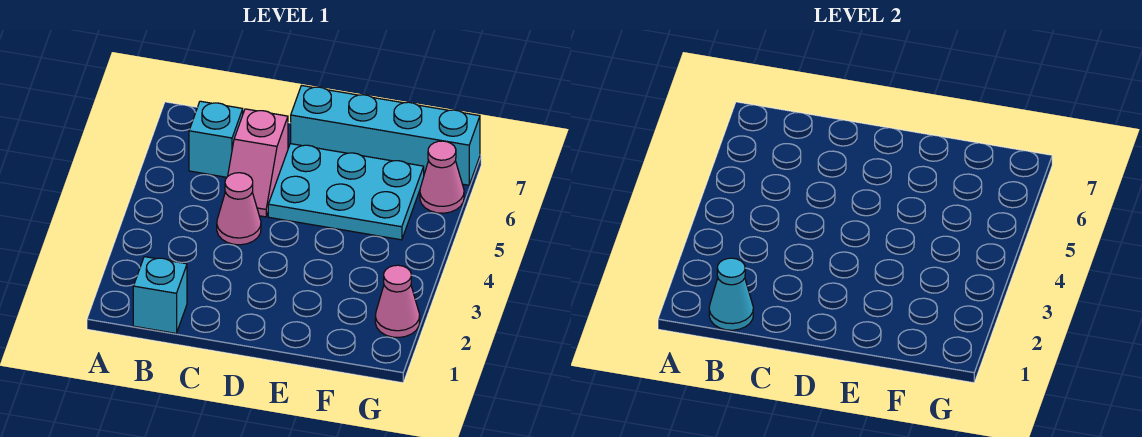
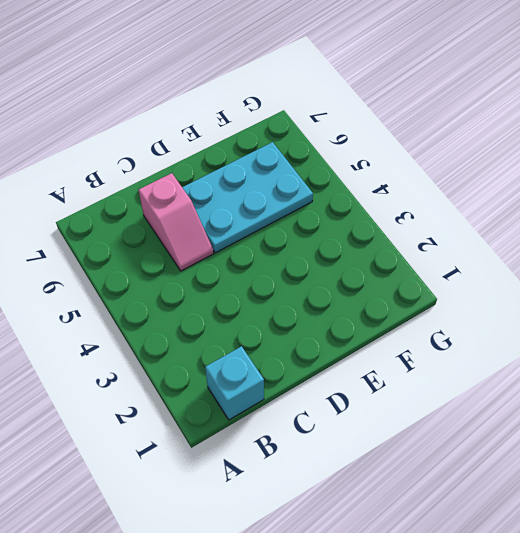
none -> cyan 1x1 brick [189,101,243,177]
none -> pink 1x1 cone [217,173,261,245]

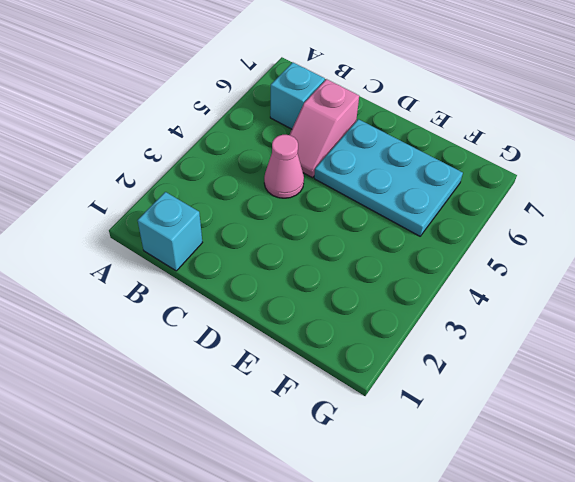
none -> cyan 1x4 brick [291,86,480,185]
none -> pink 1x1 cone [375,265,420,337]

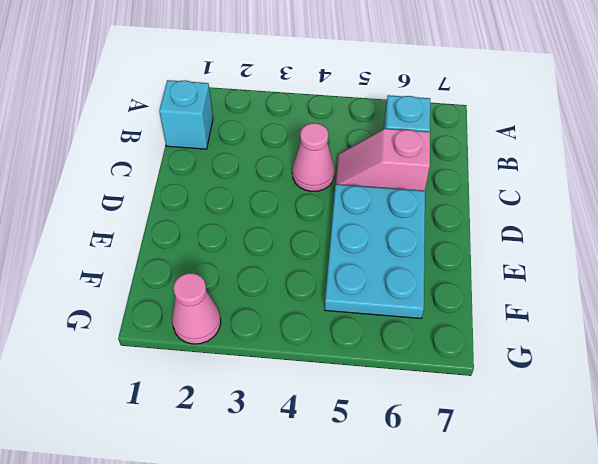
none -> cyan 1x4 brick [291,86,480,185]
none -> pink 1x1 cone [420,141,464,213]

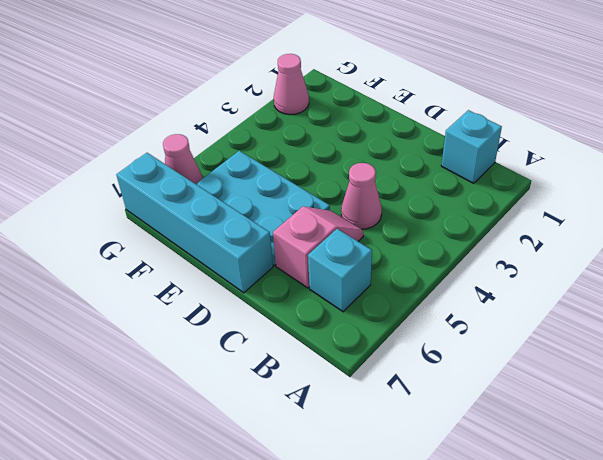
none -> cyan 1x1 cone [709,258,753,330]

